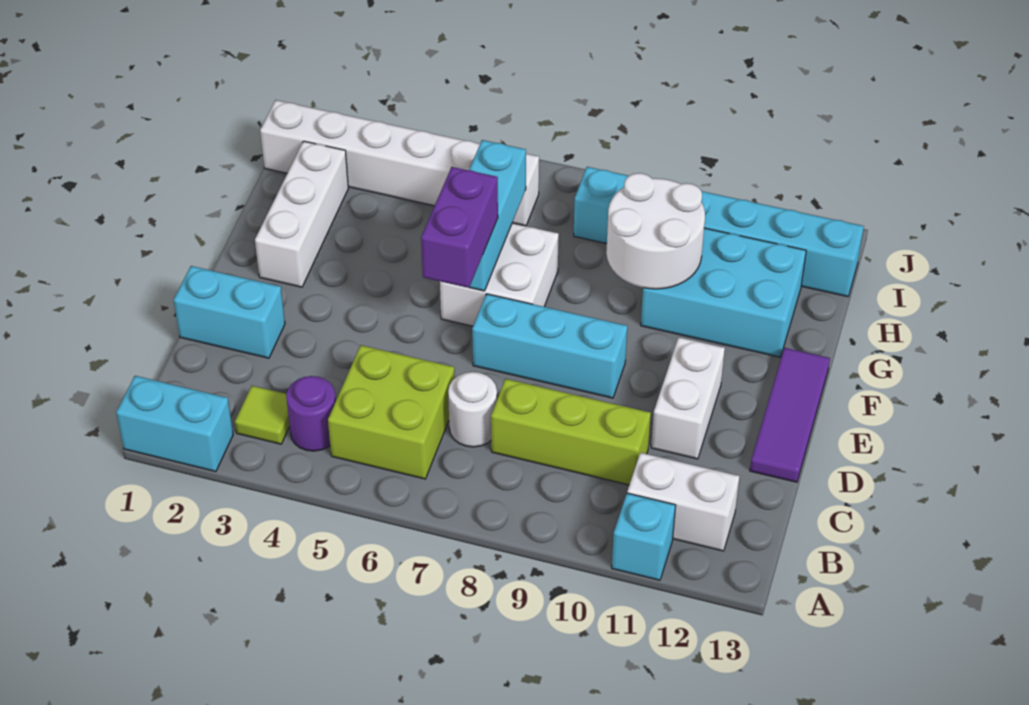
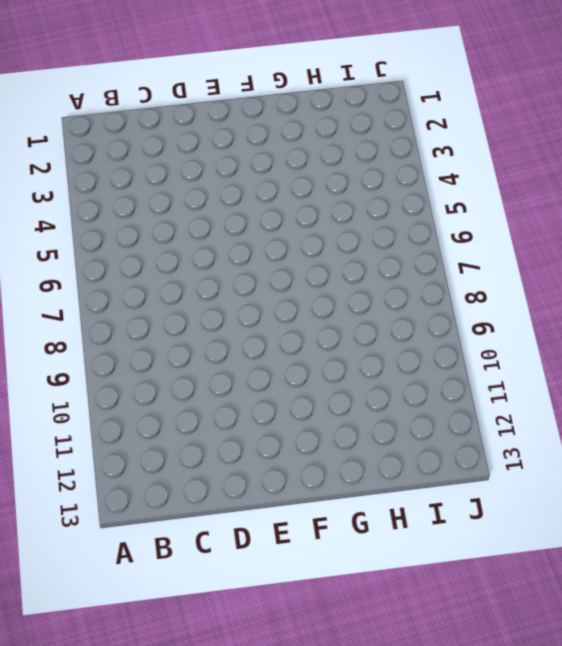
none -> cyan 1x2 brick [116,376,233,472]
none -> cyan 1x1 brick [612,493,676,580]
none -> lime 1x1 tile [235,386,290,444]

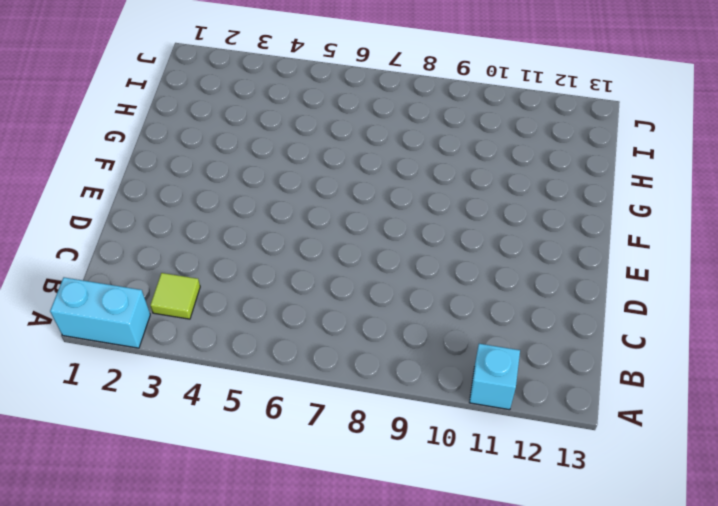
none -> purple 1x1 round brick [286,376,336,451]
none -> lime 2x2 brick [328,345,455,479]
none -> white 1x2 brick [627,453,739,551]

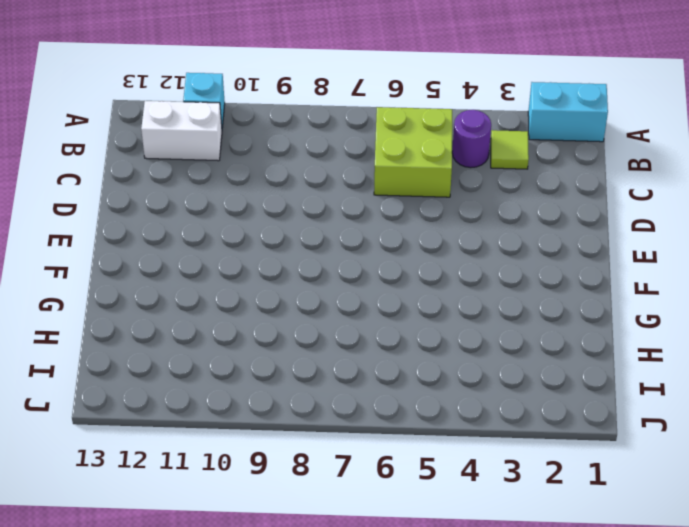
none -> white 1x1 round brick [448,372,497,447]
none -> lime 1x3 brick [491,379,651,485]
none -> cyan 1x2 brick [174,266,285,358]

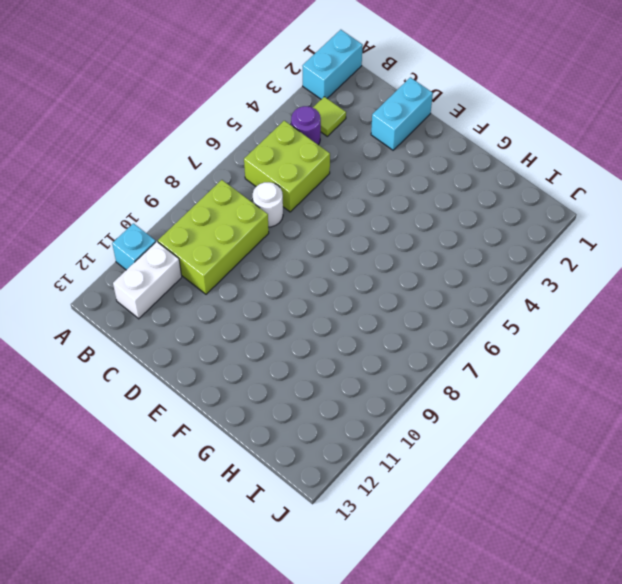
lime 2x3 brick [158,180,269,294] -> lime 1x3 brick [491,379,651,485]
none -> white 1x2 brick [651,337,725,459]
none -> purple 1x3 tile [750,348,830,482]
none -> cyan 1x3 brick [472,294,627,398]

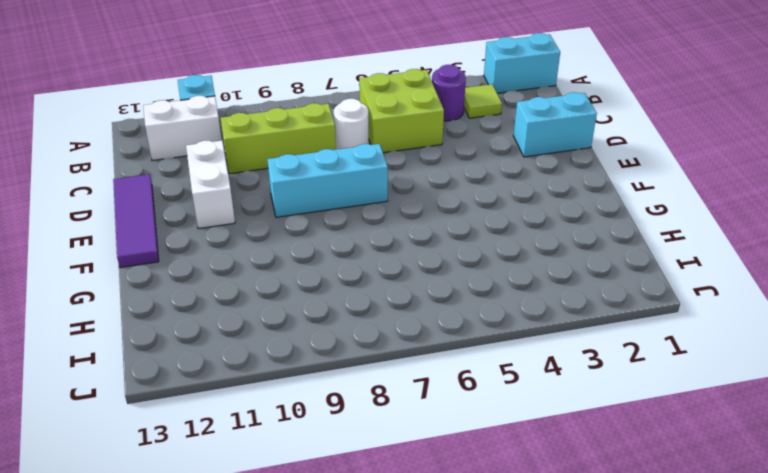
none -> white 1x3 brick [255,141,348,287]
none -> white 2x2 brick [440,223,559,326]
none -> cyan 2x3 brick [641,228,806,357]

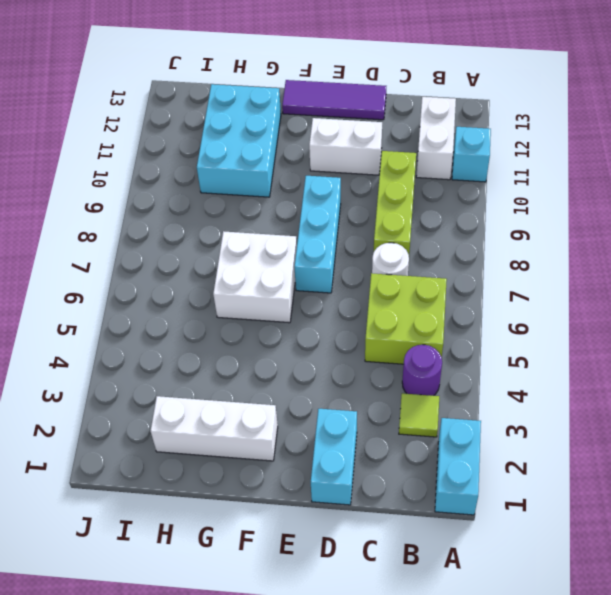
none -> white 1x6 brick [260,100,539,226]
none -> cyan 1x6 brick [574,167,864,297]
none -> cyan 1x3 brick [469,140,526,291]

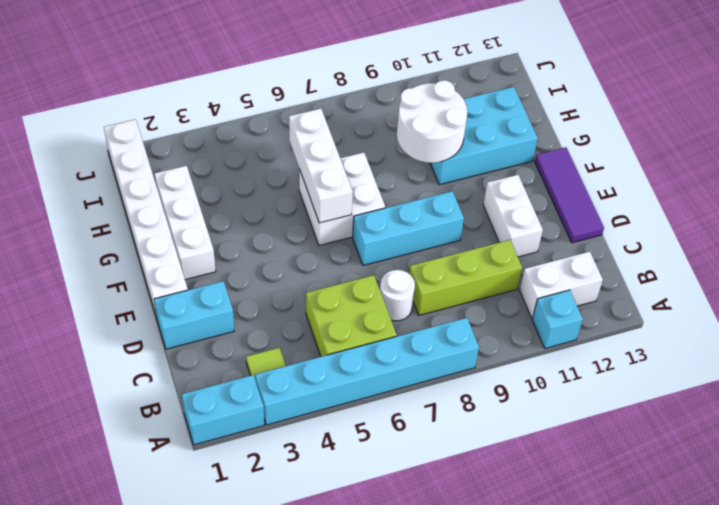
cyan 1x6 brick [255,318,479,425] -> cyan 1x6 brick moved to [574,167,864,297]
white 1x6 brick [104,119,188,317] -> white 1x6 brick turned to [260,100,539,226]
white 1x3 brick [289,109,353,223] -> cyan 1x3 brick [469,140,526,291]
none -> purple 1x1 round brick [286,376,336,451]
none -> purple 1x2 brick [421,167,498,288]

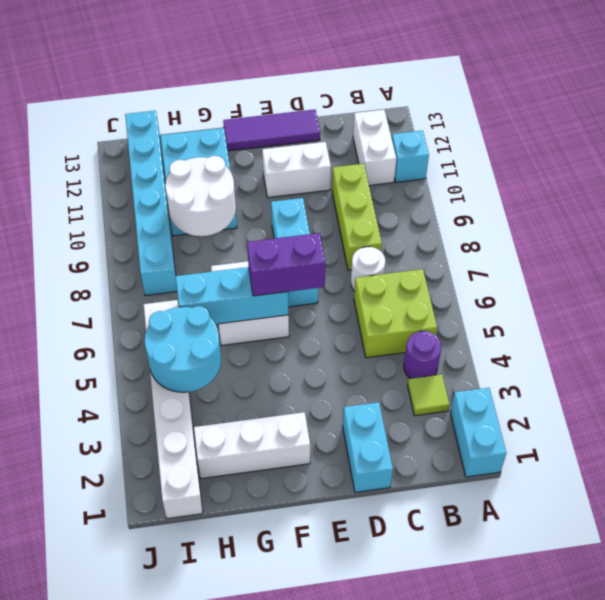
cyan 2x2 round brick [145,306,221,392] -> none

